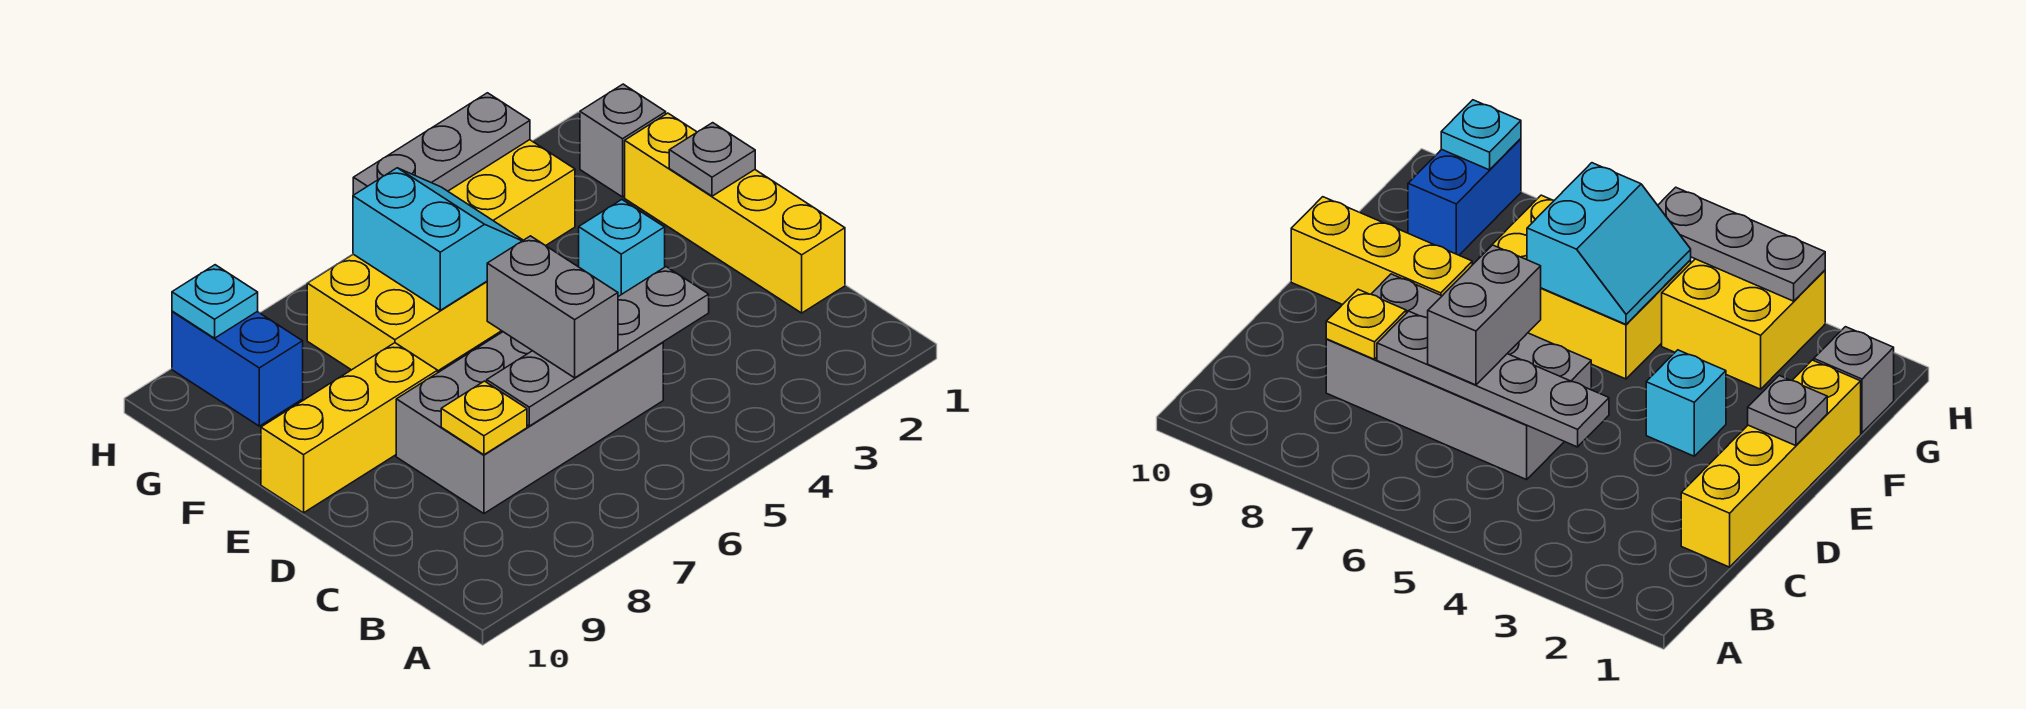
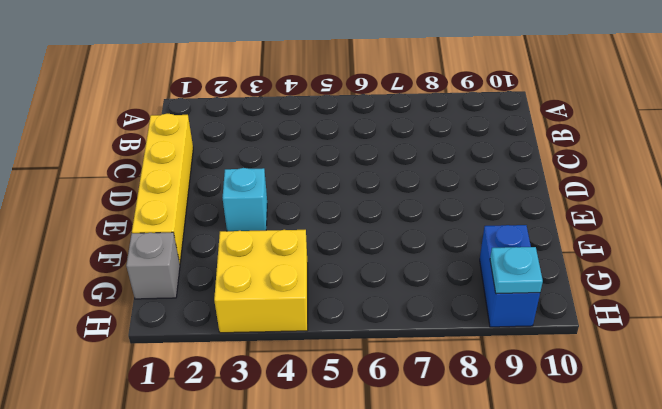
none -> grey 2x4 brick [396,332,663,514]
none -> yellow 1x3 brick [261,343,438,513]
none -> yellow 2x3 brick [307,254,501,371]

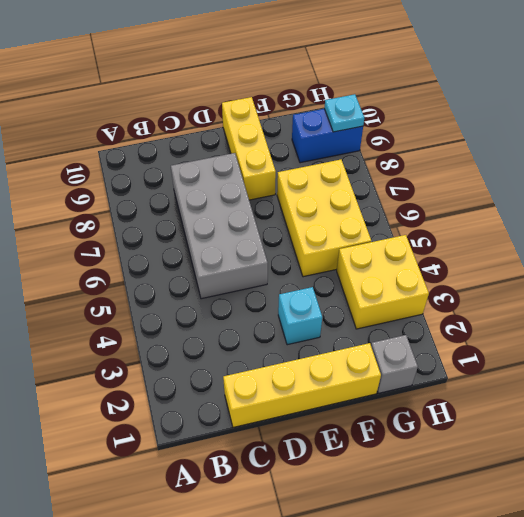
none -> grey 1x4 plate [487,267,709,426]
none -> yellow 1x1 plate [441,381,527,455]
none -> grey 1x1 plate [669,123,755,196]

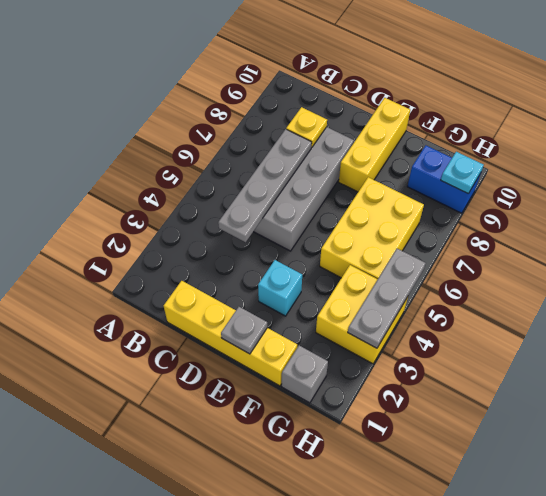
none -> cyan 2x2 slope [353,168,523,310]
none -> grey 1x2 brick [487,236,618,378]

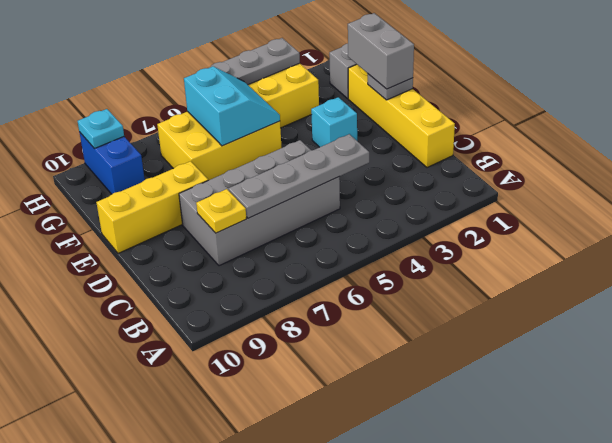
grey 1x2 brick [348,13,414,89] -> grey 1x2 brick moved to [487,236,618,378]

